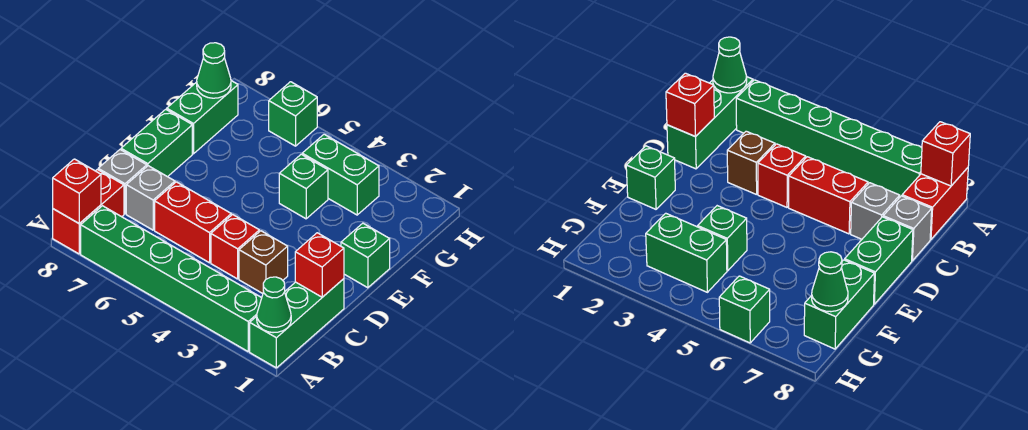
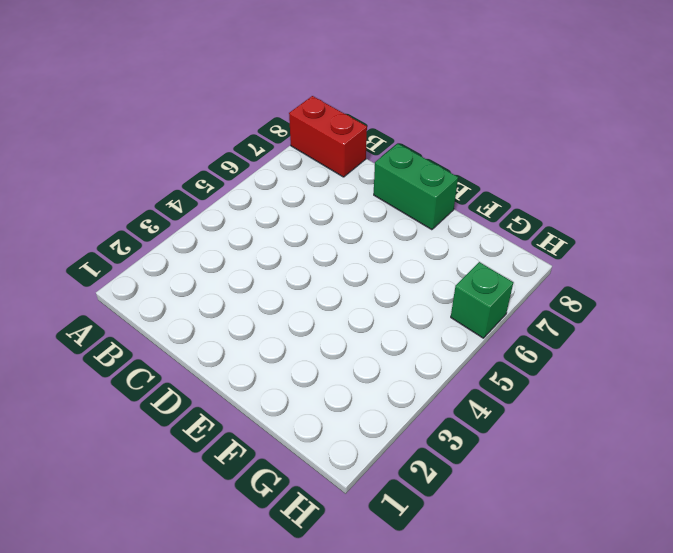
none -> green 1x3 brick [250,279,344,368]
none -> green 1x6 brick [81,206,262,351]
none -> brown 1x1 brick [239,231,288,294]

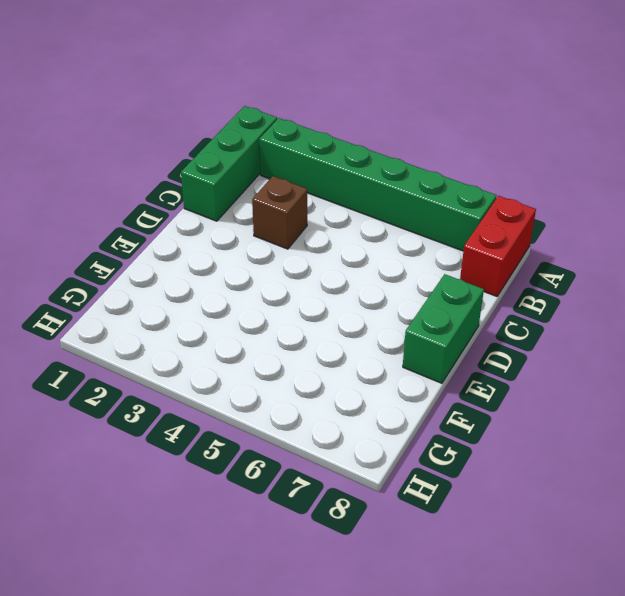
none -> red 1x1 brick [211,214,259,279]
none -> red 1x2 brick [155,182,231,263]
none -> grey 1x1 brick [126,166,175,230]

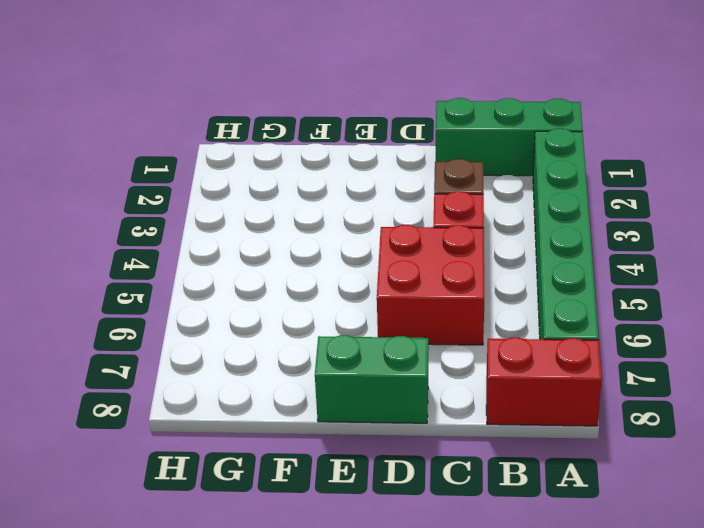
red 2x2 brick [377,225,484,345] -> red 1x2 brick [155,182,231,263]
none -> grey 1x1 brick [126,166,175,230]
none -> grey 1x1 brick [98,150,147,214]
none -> green 1x1 brick [341,223,390,288]

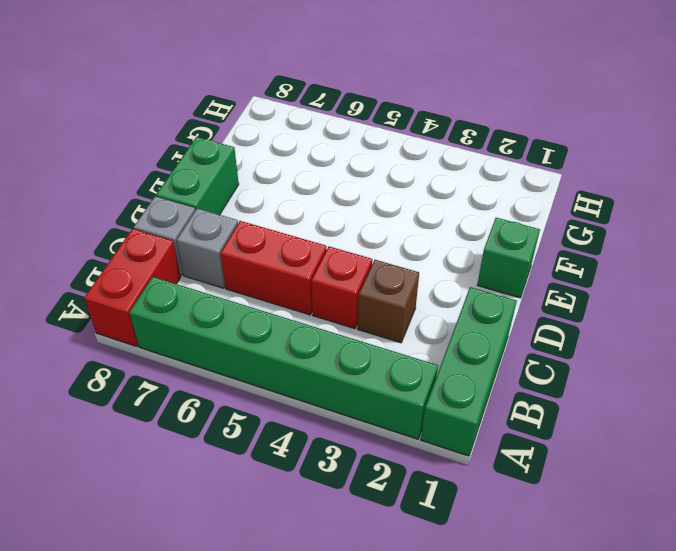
none -> green 1x1 brick [279,154,328,219]
none -> green 1x2 brick [167,81,238,154]
none -> green 1x2 brick [302,134,379,215]

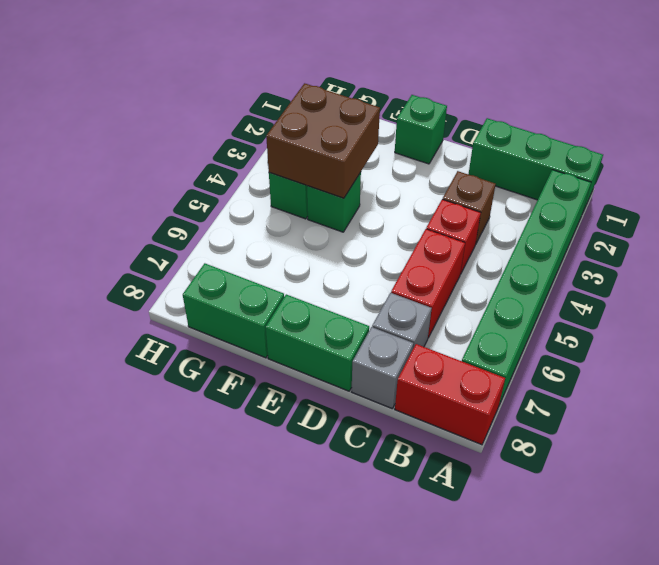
brown 2x2 brick [266,83,380,198] -> none
none -> green 1x1 brick [269,82,317,146]
none -> green 1x1 cone [257,277,291,333]
none -> red 1x1 brick [53,159,101,224]

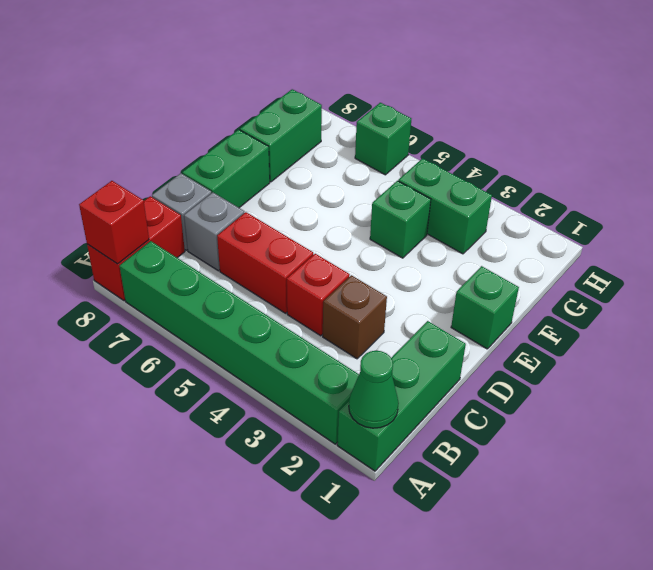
none -> red 1x1 brick [295,233,344,297]
none -> green 1x1 cone [197,43,231,98]

